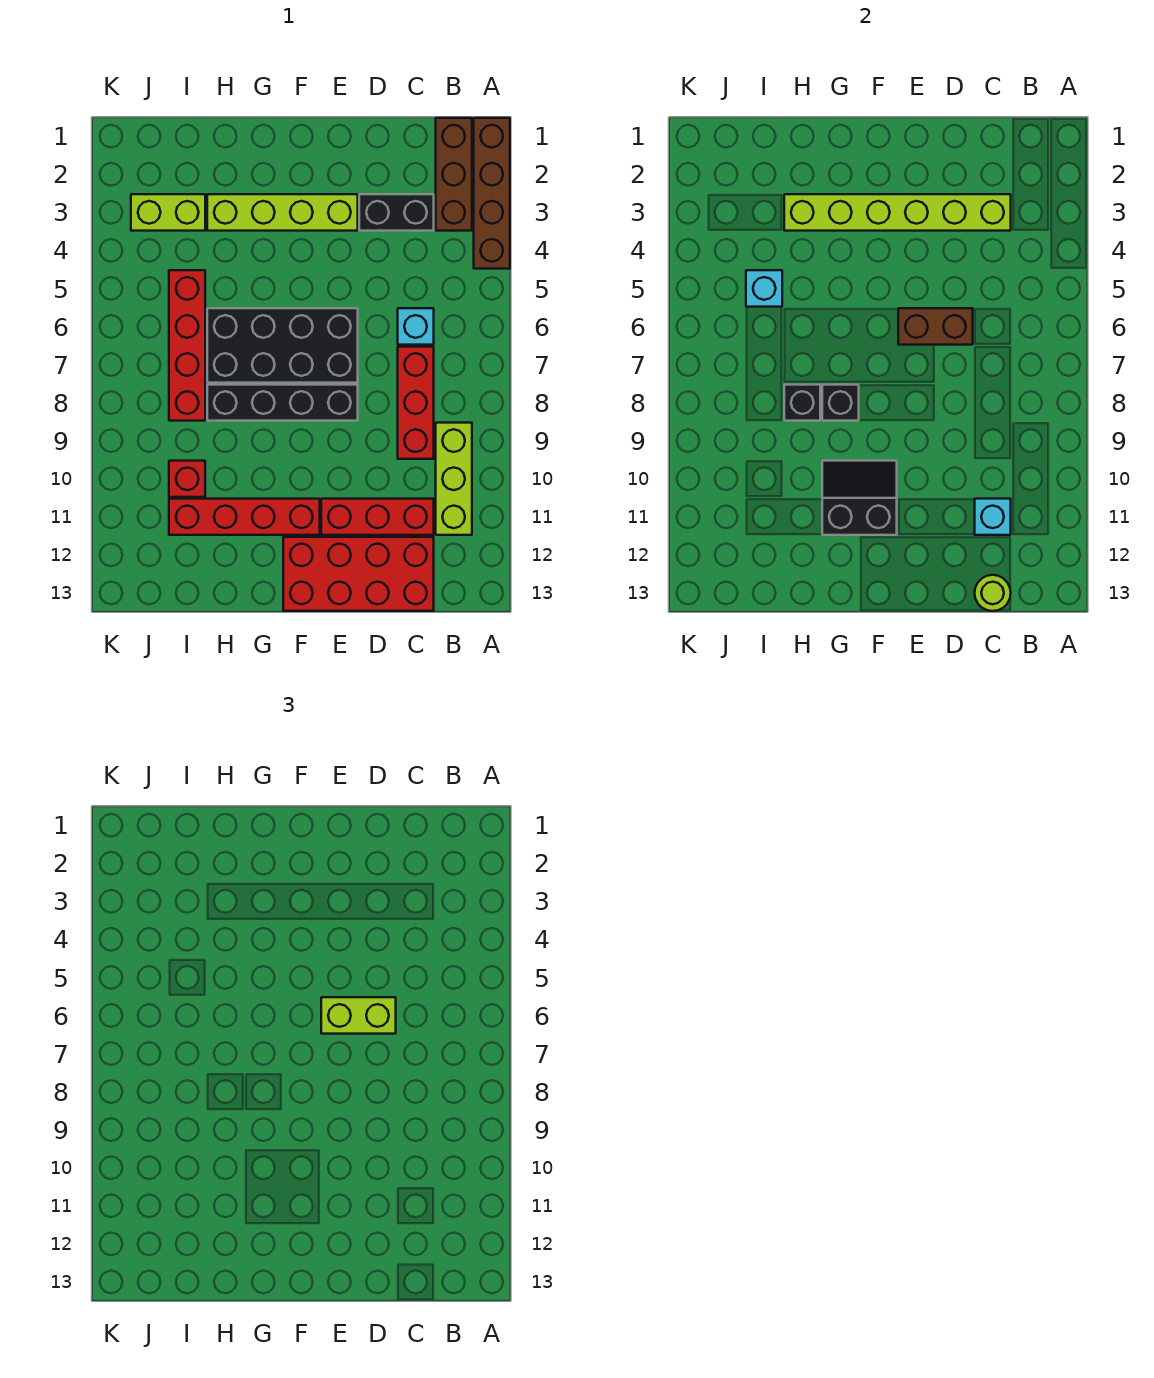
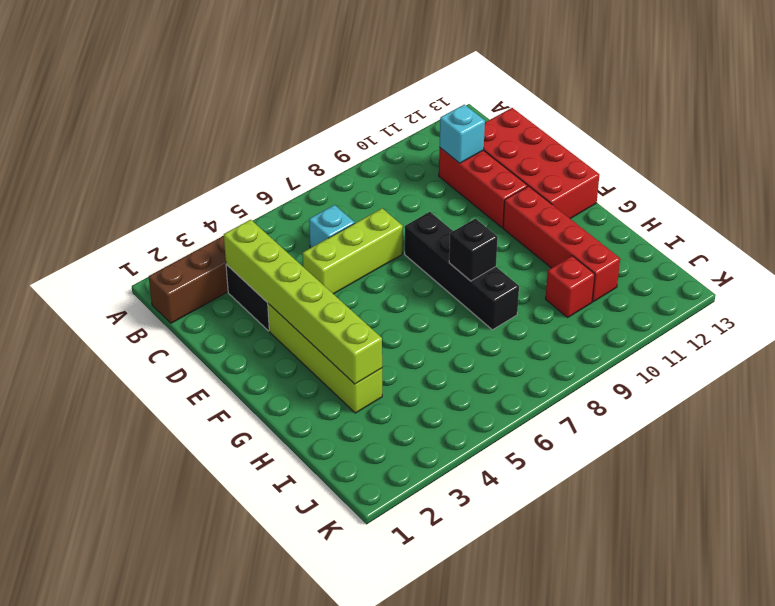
lime 1x3 brick [303,208,403,294] -> lime 1x3 brick moved to [436,423,472,535]
none -> brown 1x4 brick [474,118,510,269]
none -> red 1x3 brick [398,347,434,459]
none -> black 2x4 brick [207,308,358,383]

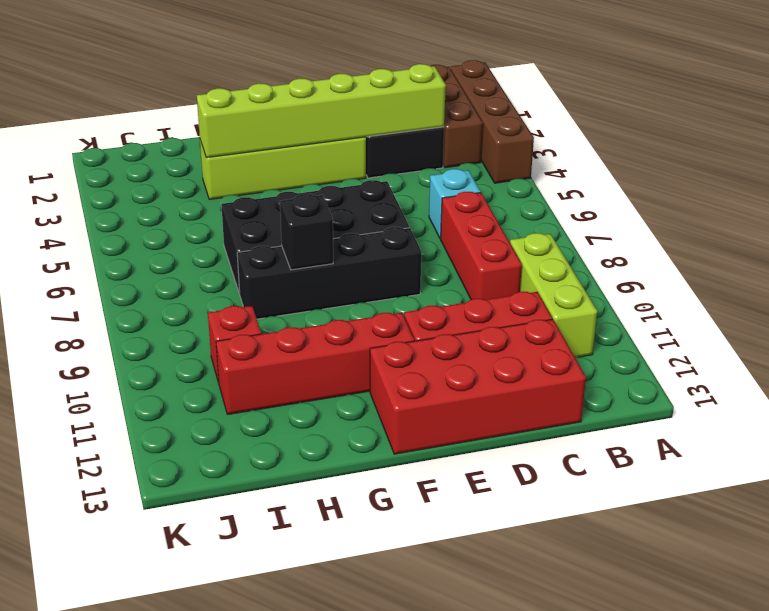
none -> lime 1x2 brick [131,194,205,231]
none -> red 1x4 brick [169,270,205,421]
none -> cyan 1x1 brick [975,499,1011,535]

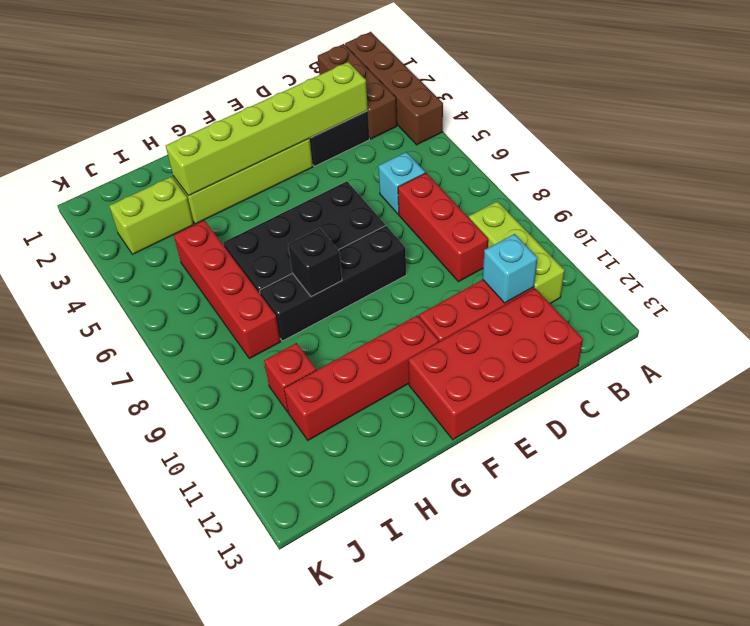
none -> lime 1x1 round brick [975,575,1011,611]
none -> brown 1x2 brick [898,308,973,345]
none -> black 2x2 slope [822,461,897,535]

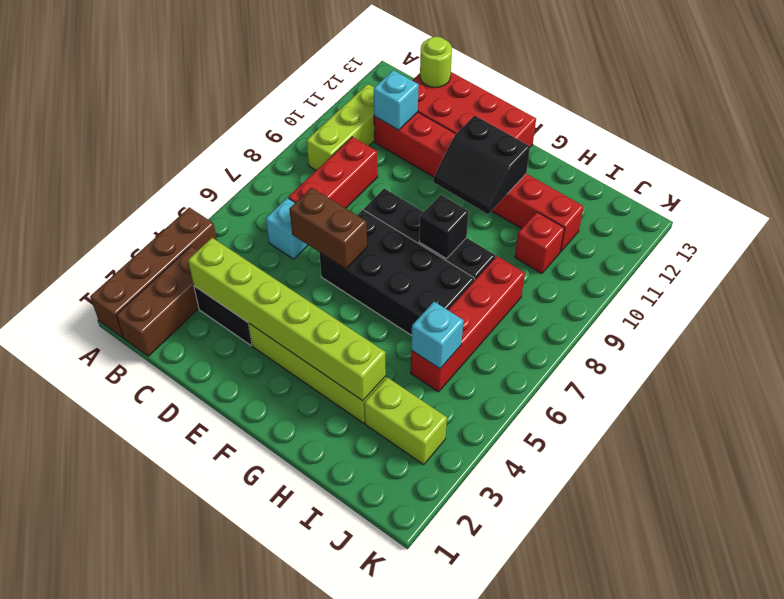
none -> black 1x1 brick [784,385,820,421]
none -> lime 1x2 brick [321,997,396,1034]

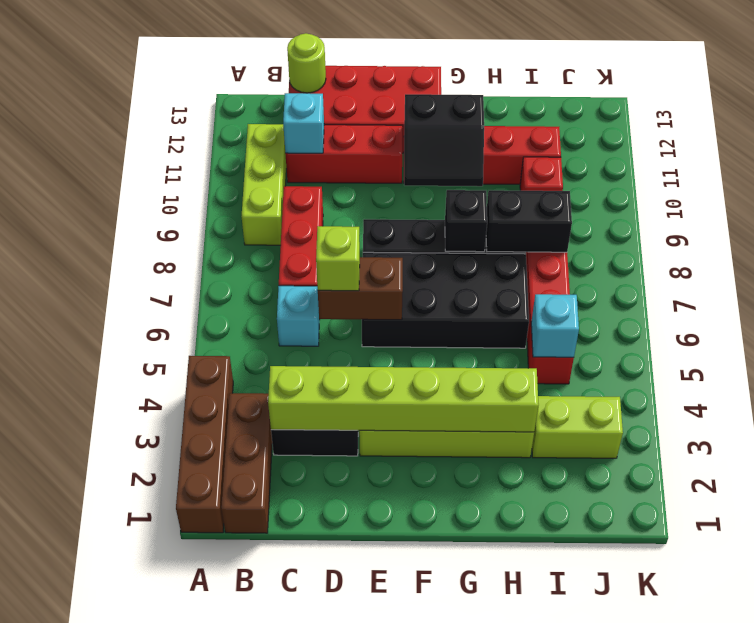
lime 1x1 brick [316,226,360,291] -> lime 1x2 brick [321,997,396,1034]
black 1x2 brick [486,190,572,252] -> black 1x1 brick [784,385,820,421]

